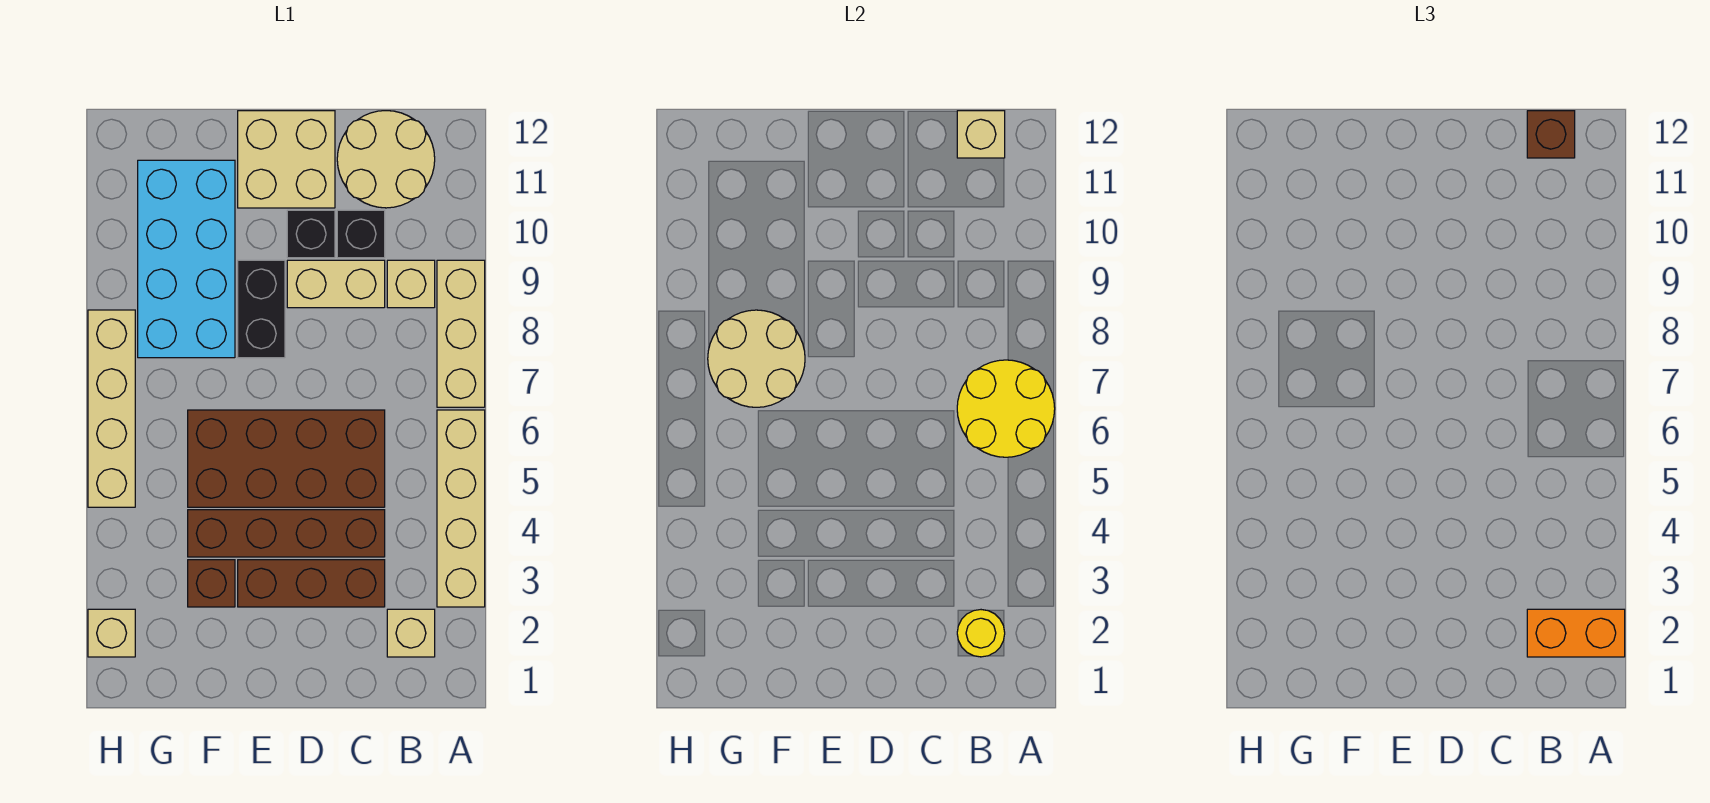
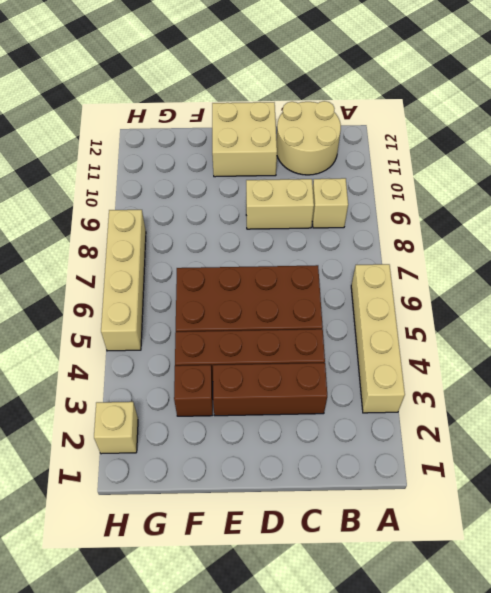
none -> tan 1x3 brick [437,260,485,407]
none -> tan 1x1 brick [387,609,435,657]
none -> black 1x1 brick [337,210,385,258]

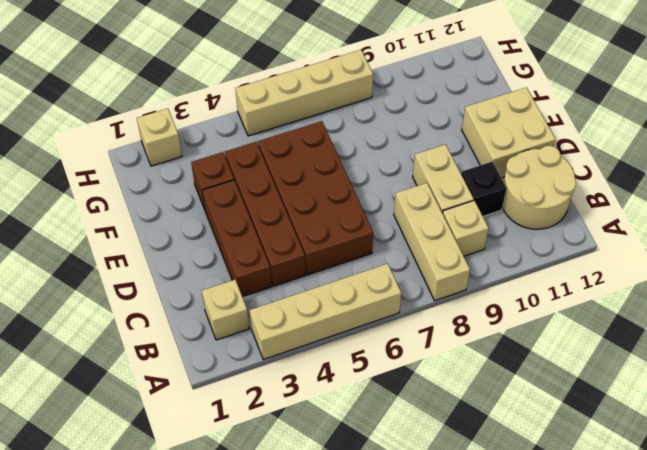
tan 1x3 brick [394,183,470,301] -> tan 1x3 brick turned to [437,260,485,407]
none -> black 1x1 brick [287,210,335,258]
none -> black 1x2 brick [238,260,285,358]
none -> cyan 2x4 brick [138,160,235,358]

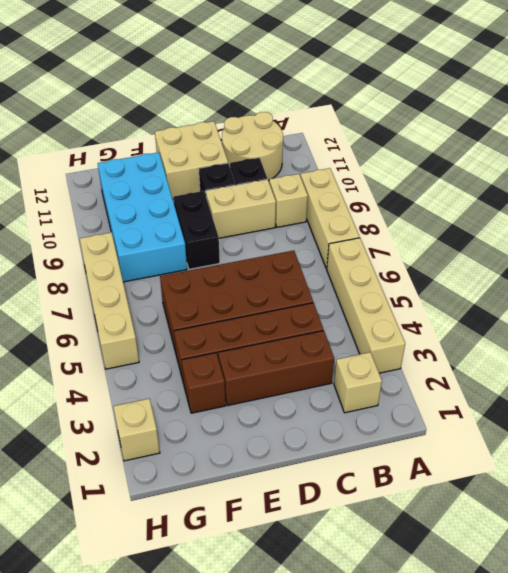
none -> yellow 2x2 round brick [957,360,1055,457]
none -> yellow 1x1 round brick [957,610,1005,657]
none -> tan 1x1 brick [957,111,1005,158]

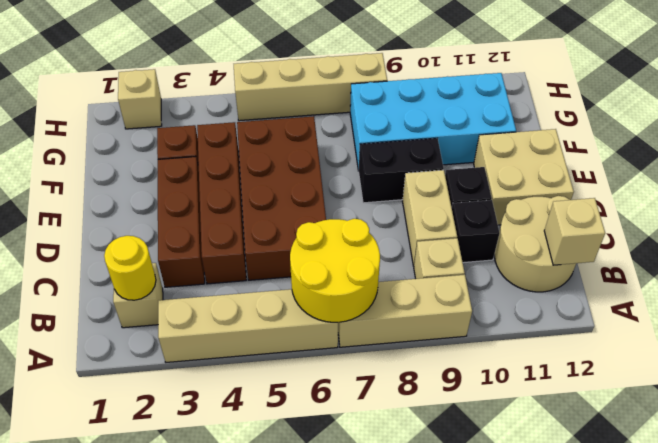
none -> tan 2x2 round brick [708,310,805,407]
none -> orange 1x2 brick [1527,609,1625,657]
none -> brown 1x1 brick [1527,111,1575,158]

